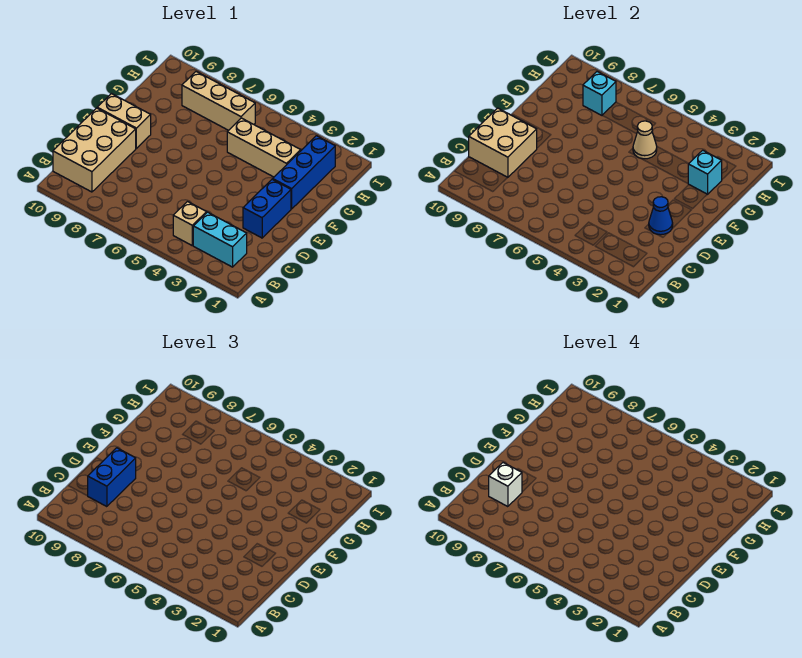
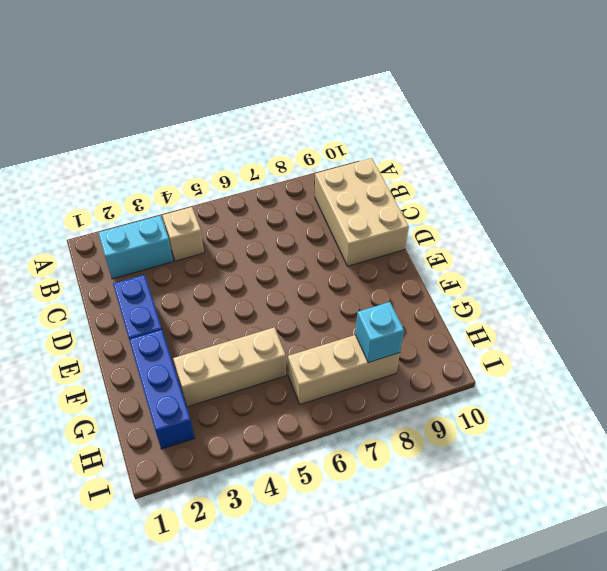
none -> tan 1x2 brick [97,94,151,148]
none -> tan 2x2 brick [469,108,537,178]
none -> blue 1x1 cone [649,197,673,235]

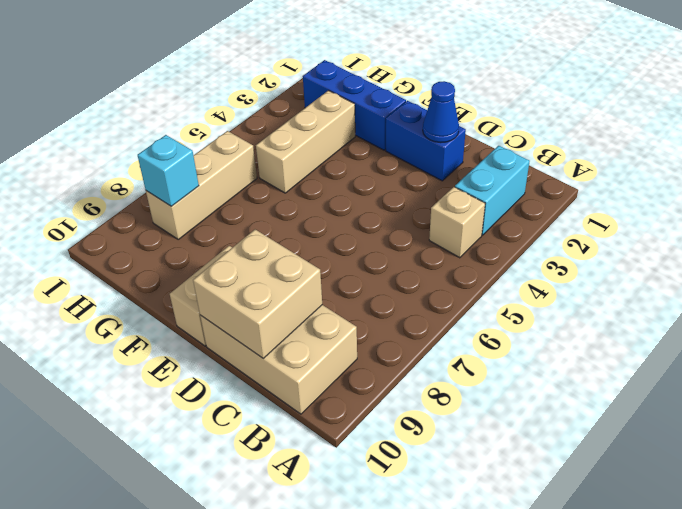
none -> cyan 1x1 brick [688,150,722,194]
none -> tan 1x1 cone [633,121,657,159]
none -> blue 1x2 brick [88,448,136,507]

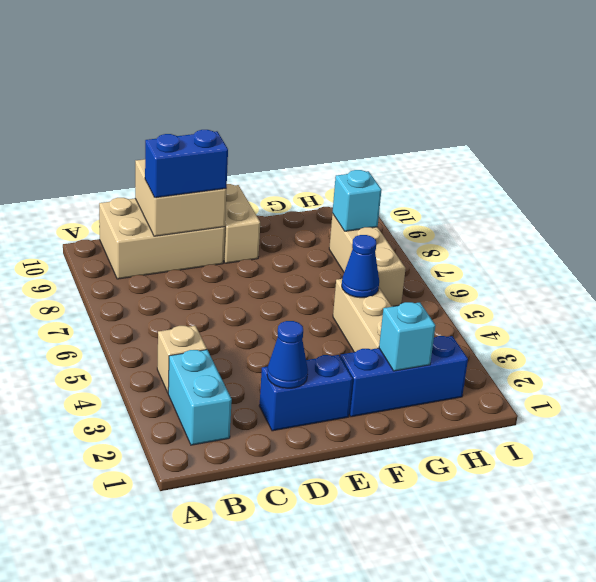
blue 1x1 cone [342,235,379,298] -> tan 1x1 cone [633,121,657,159]
none -> white 1x1 brick [489,463,522,507]

